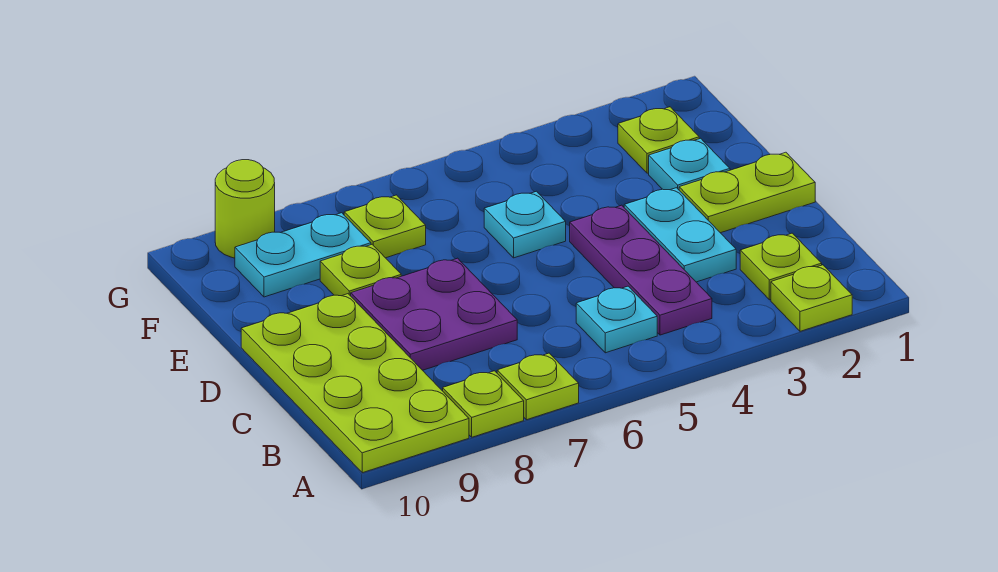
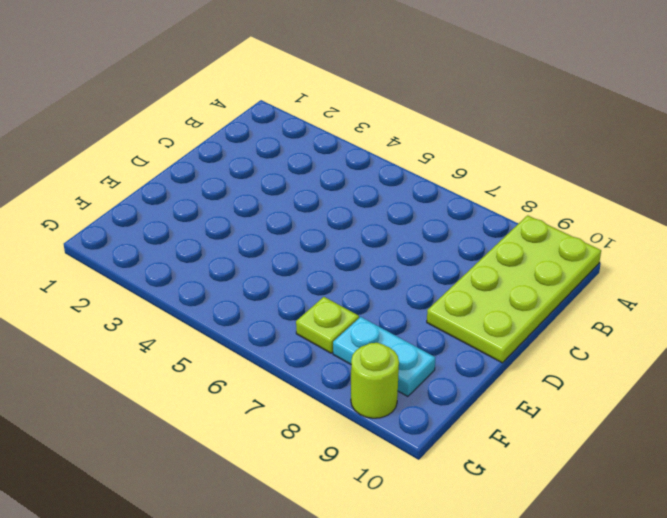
none -> lime 1x1 plate [771,265,852,331]
none -> lime 1x1 plate [497,353,579,420]
none -> lime 1x1 plate [443,371,524,437]

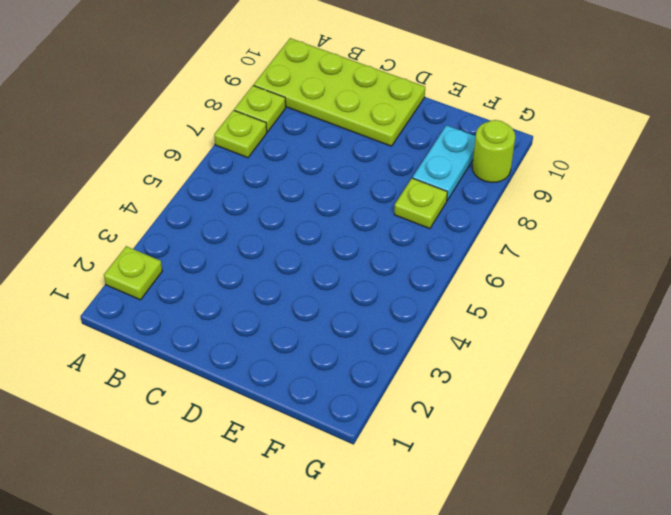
none -> lime 1x1 plate [740,233,822,300]
none -> purple 1x3 plate [570,205,712,335]
none -> cyan 1x1 plate [576,286,657,353]

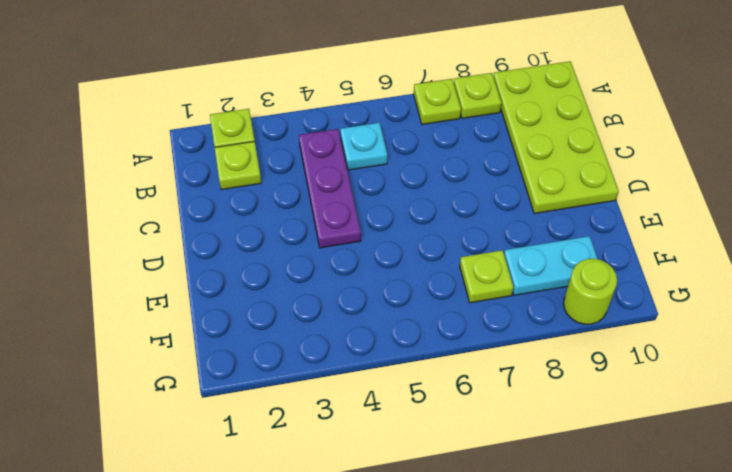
none -> cyan 1x2 plate [624,188,736,282]
none -> purple 2x2 plate [351,258,517,370]
none -> lime 1x2 plate [679,152,815,233]

